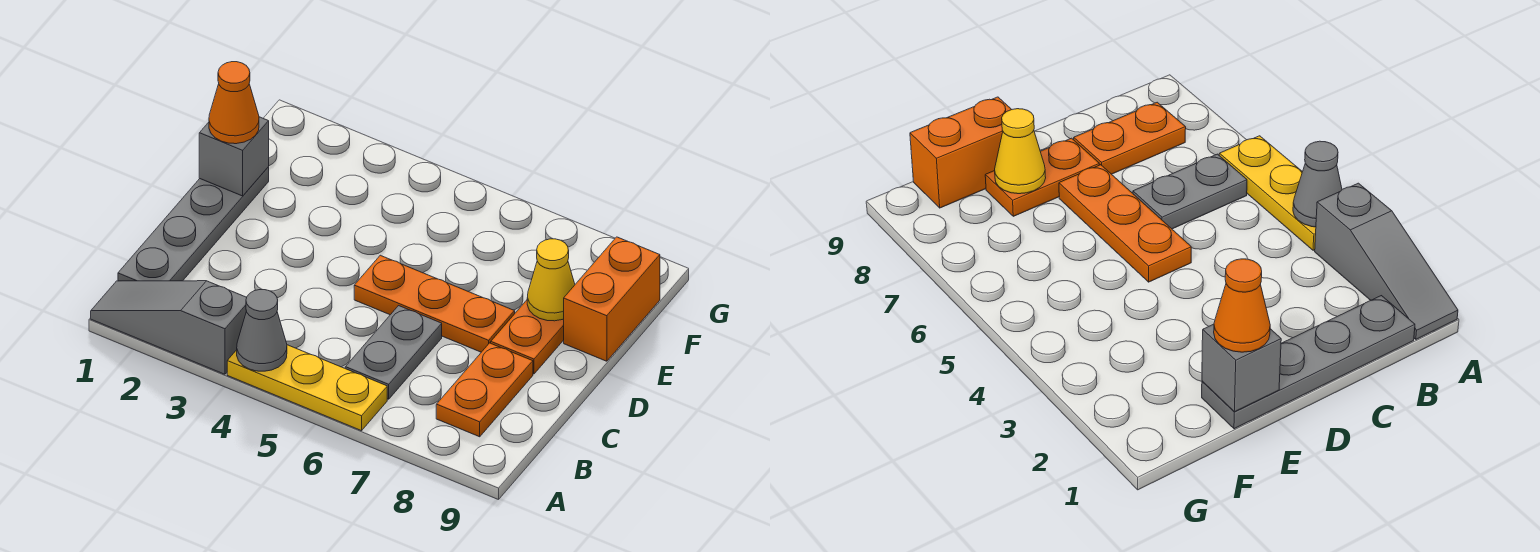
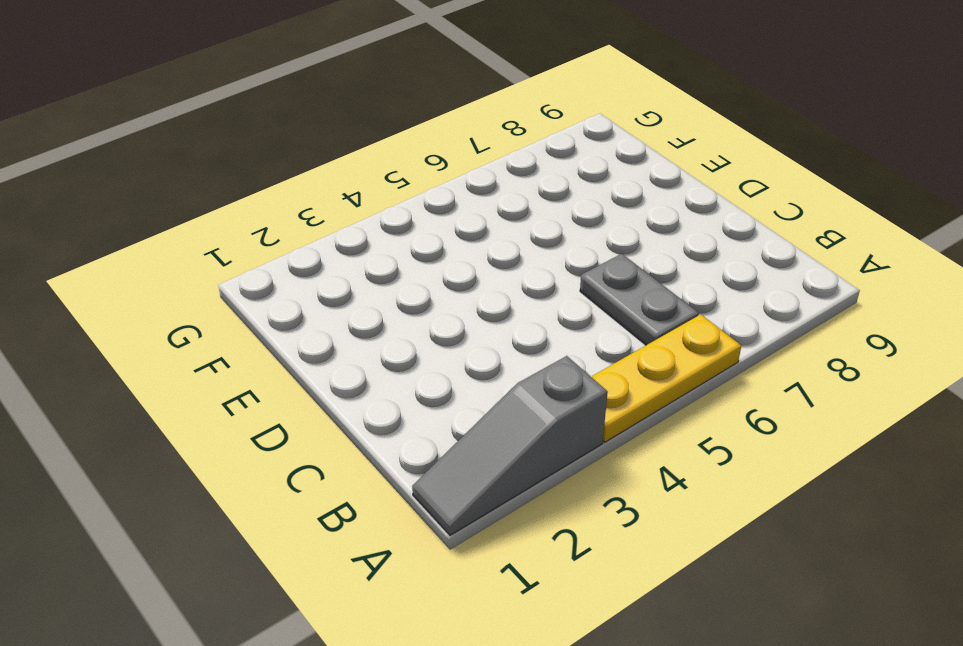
none -> grey 1x4 plate [118,167,269,281]
none -> orange 1x2 plate [436,343,533,437]
none -> orange 1x3 plate [354,255,515,352]

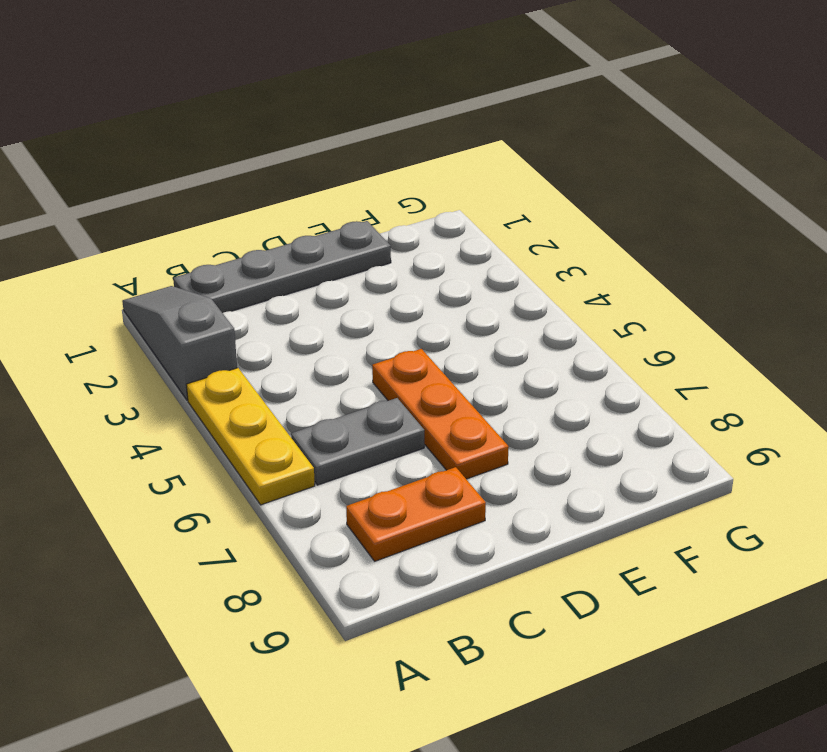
none -> orange 1x2 plate [491,300,564,374]
none -> orange 1x2 brick [564,237,660,361]
none -> grey 1x1 cone [237,290,287,371]

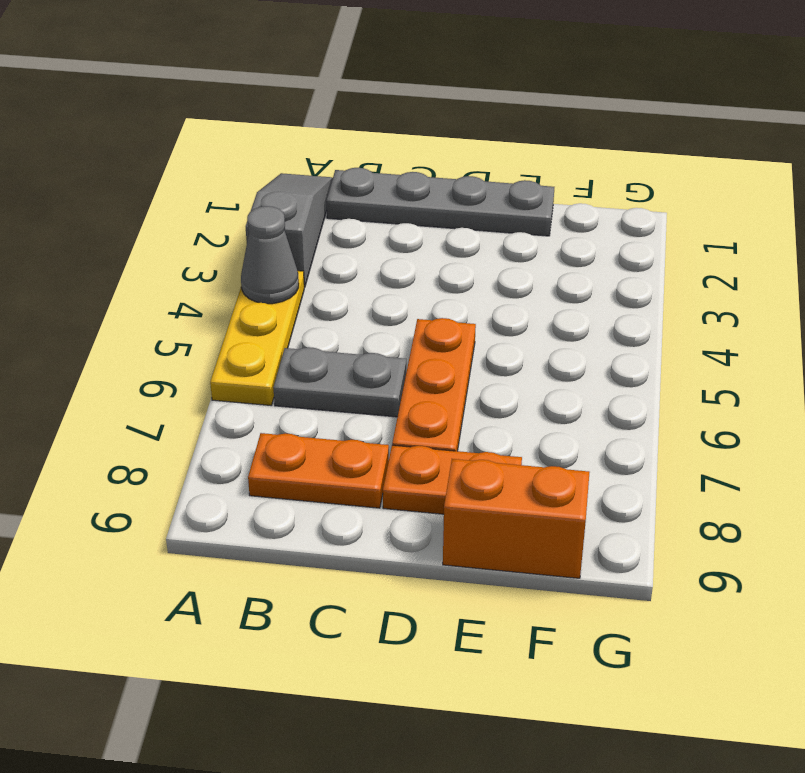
none -> grey 1x1 brick [199,117,269,196]
none -> yellow 1x1 cone [527,239,575,321]
none -> orange 1x1 cone [209,62,259,144]

